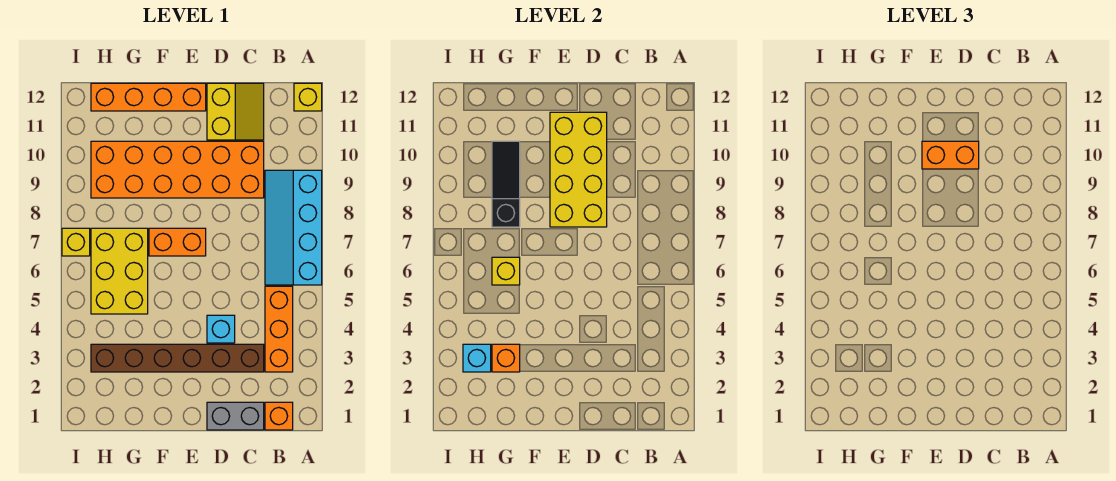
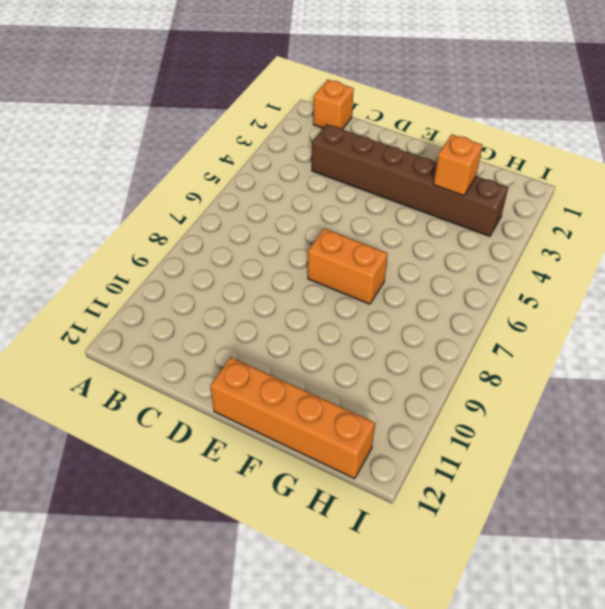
none -> cyan 2x4 slope [265,170,322,285]
none -> yellow 1x1 brick [294,83,322,111]
none -> orange 1x3 brick [265,286,293,372]

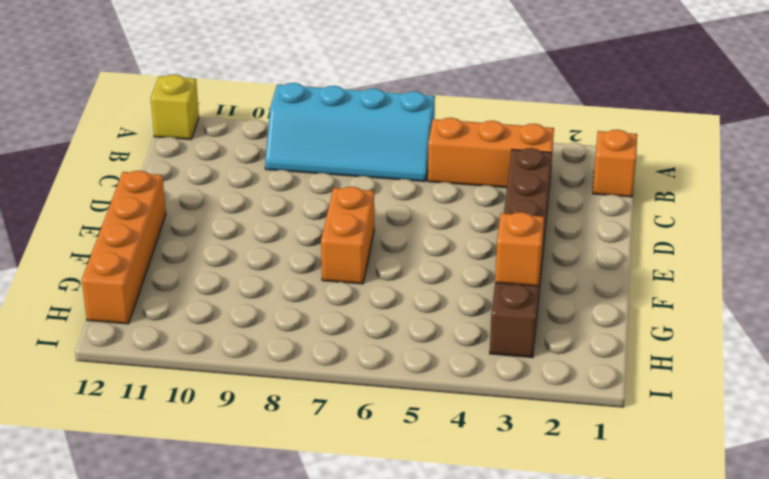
none -> grey 1x2 brick [207,402,264,430]
none -> orange 2x6 brick [91,141,264,198]
none -> yellow 2x2 slope [207,83,264,140]

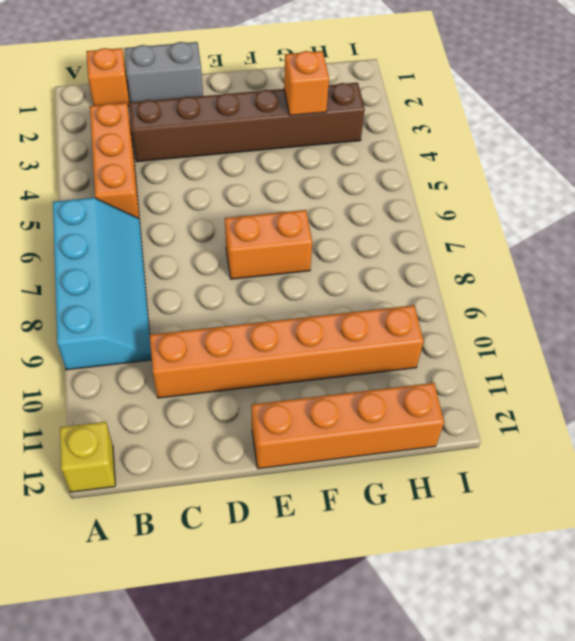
orange 1x6 brick [150,305,424,398] -> orange 2x6 brick [91,141,264,198]
none -> yellow 2x2 slope [207,83,264,140]
none -> cyan 1x1 brick [207,315,235,343]
none -> yellow 2x3 brick [91,228,148,314]

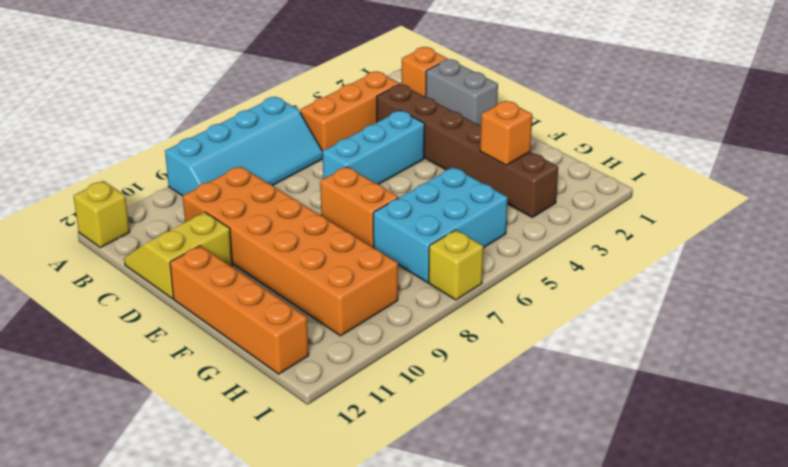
cyan 1x3 brick [323,110,425,184] -> cyan 1x1 brick [207,315,235,343]
cyan 2x3 brick [373,167,508,282] -> yellow 2x3 brick [91,228,148,314]
none -> yellow 2x4 brick [550,112,607,227]
none -> yellow 1x1 brick [492,257,520,285]
none -> black 1x3 slope [492,141,520,227]

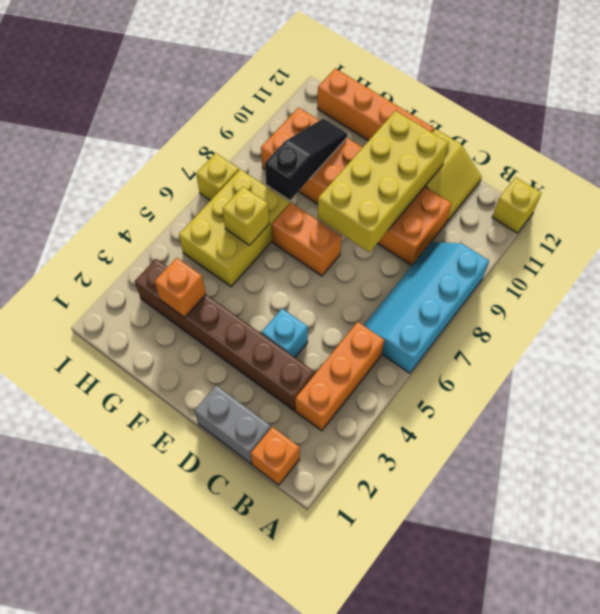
none -> cyan 1x1 brick [463,344,491,372]
none -> orange 1x2 brick [922,141,979,169]

